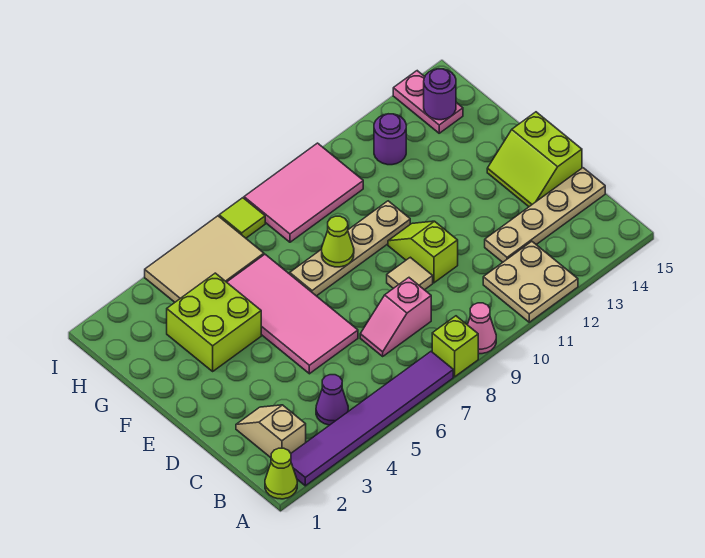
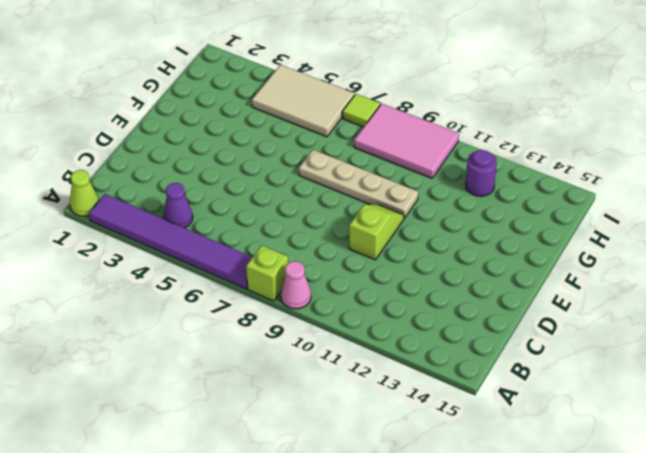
none -> tan 2x2 plate [483,241,578,322]
none -> tan 1x2 slope [236,405,306,458]
none -> pink 1x2 slope [360,278,431,356]

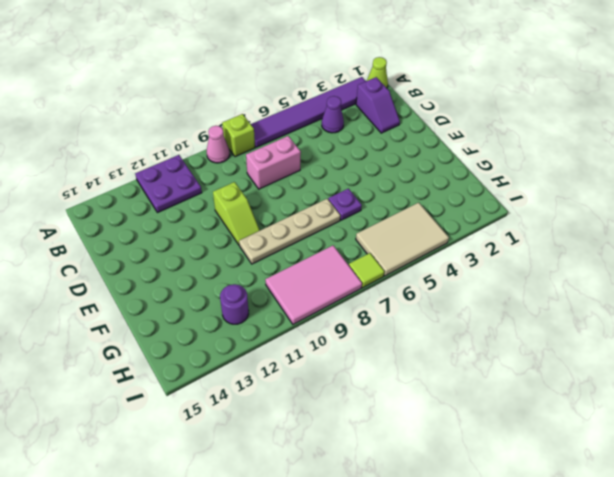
purple 2x2 plate [135,155,202,213] -> tan 2x2 plate [483,241,578,322]
purple 1x2 slope [356,77,400,133] -> tan 1x2 slope [236,405,306,458]
pink 1x2 brick [246,136,301,189] -> pink 1x2 slope [360,278,431,356]
purple 1x1 plate [328,189,362,220] -> pink 2x4 tile [227,254,358,374]
none -> tan 1x4 plate [485,168,605,262]
none -> tan 1x1 tile [387,257,433,290]
none -> lime 2x2 slope [487,112,582,207]

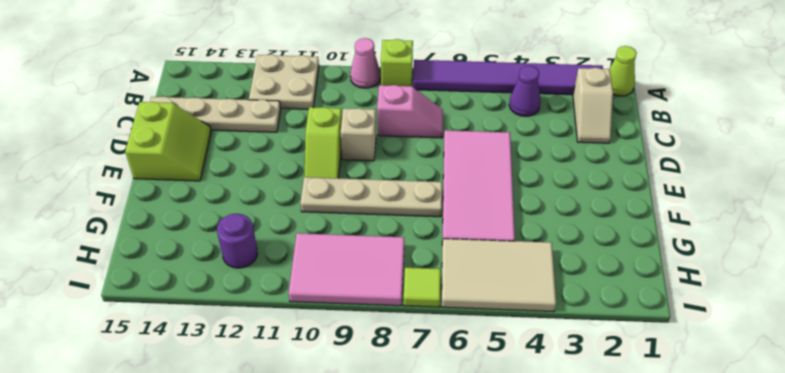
tan 1x1 brick [341,108,376,161] -> tan 1x1 tile [387,257,433,290]
none -> lime 2x2 brick [167,273,261,371]
none -> pink 1x2 plate [393,71,463,133]
none -> lime 1x1 cone [322,216,354,267]

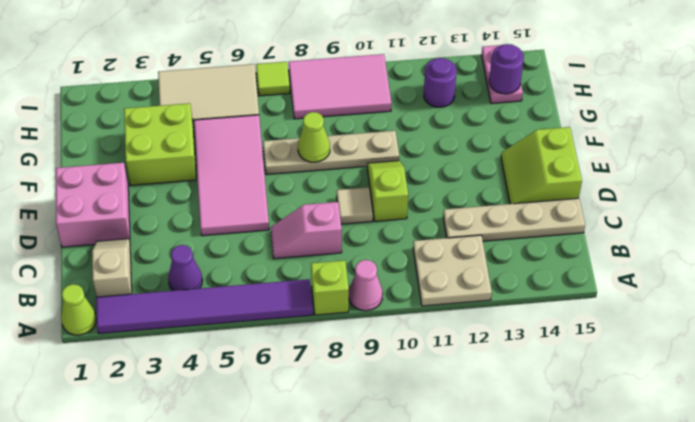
pink 2x2 brick [56,163,130,247] -> none

